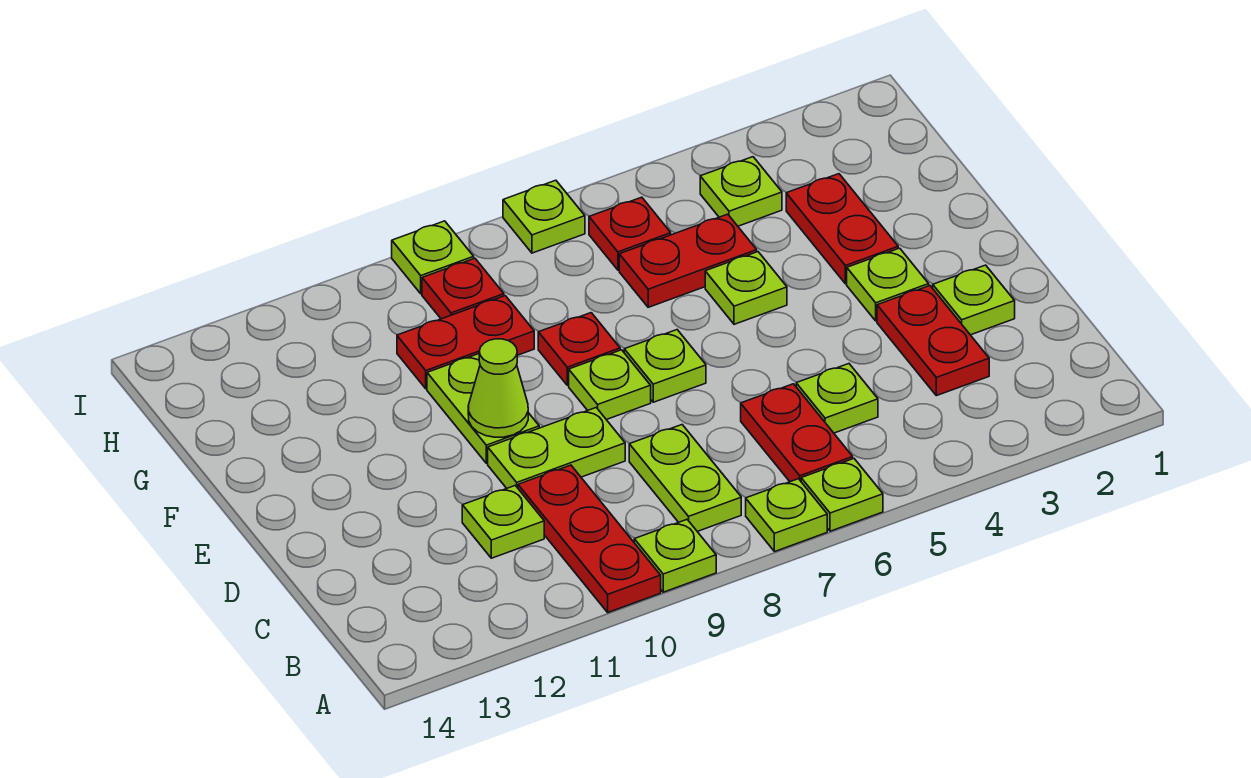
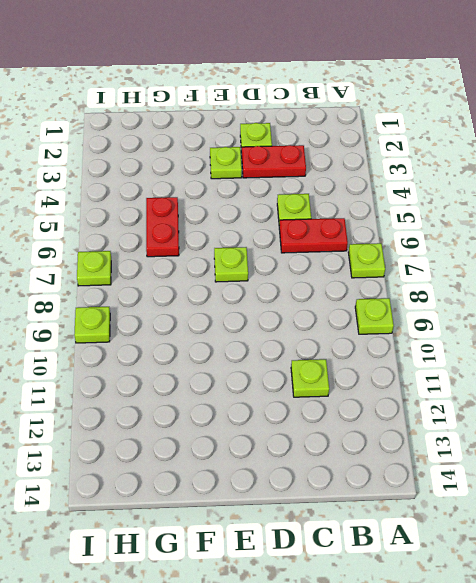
none -> lime 1x1 plate [801,459,883,531]
none -> red 1x3 plate [518,465,661,612]
none -> lime 1x2 plate [629,425,741,531]

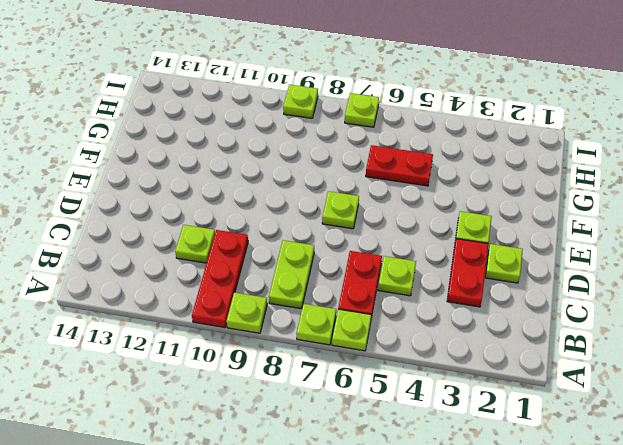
none -> lime 1x2 plate [488,408,625,488]
none -> lime 1x1 plate [569,350,651,420]
none -> lime 1x2 plate [427,354,539,463]

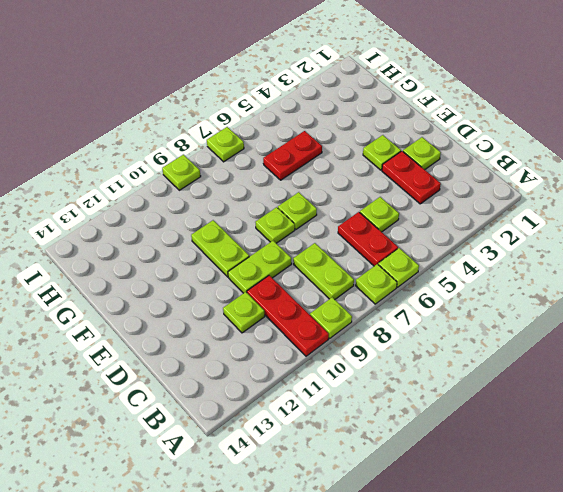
none -> red 1x2 plate [786,174,898,284]
none -> lime 1x1 plate [705,252,787,324]
none -> red 1x1 plate [538,313,620,385]

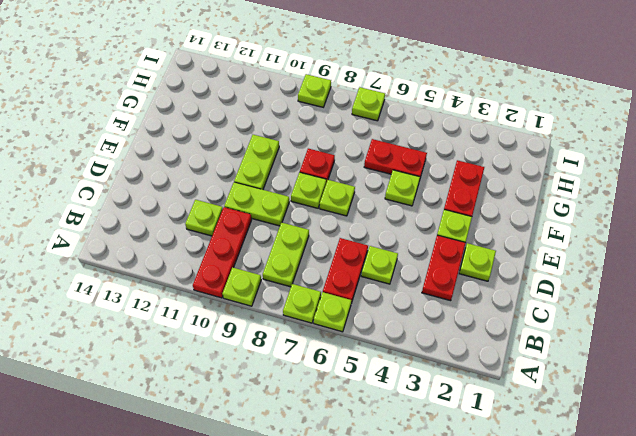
none -> red 1x2 plate [397,296,534,389]
none -> lime 1x1 plate [700,157,782,226]
none -> red 1x1 plate [589,197,671,270]

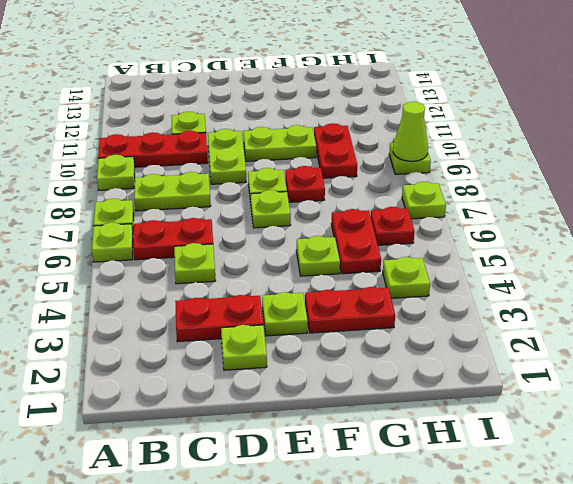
lime 1x1 cone [393,102,428,161] -> lime 1x1 cone moved to [468,339,528,437]
none -> red 1x1 plate [422,258,504,319]

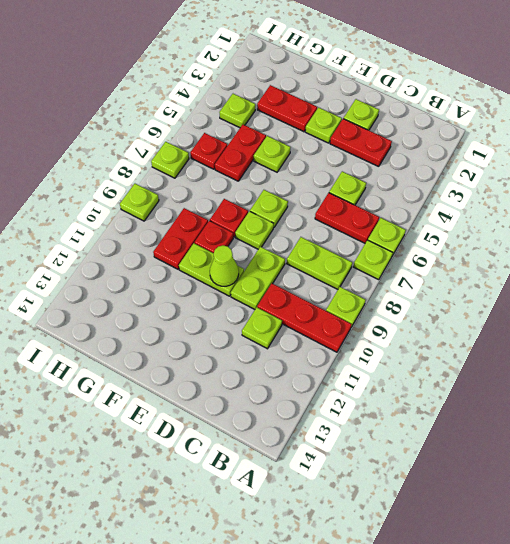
red 1x1 plate [194,221,233,253] -> red 1x1 plate moved to [422,258,504,319]

